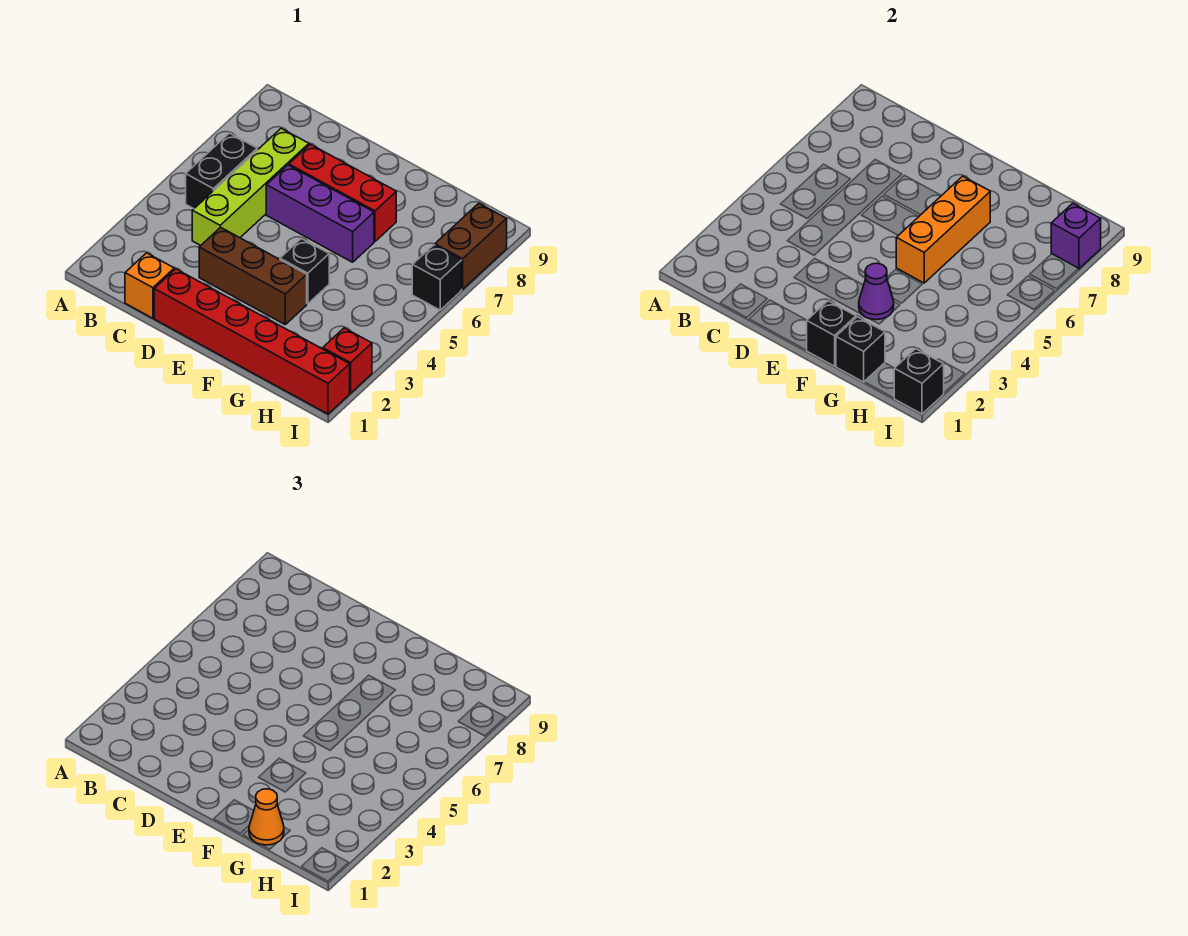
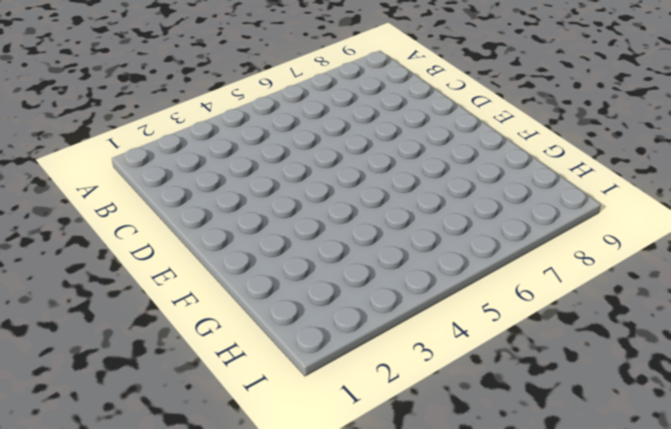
none -> black 1x2 brick [186,133,257,209]
none -> orange 1x1 brick [125,253,174,318]
none -> lime 1x4 brick [192,128,309,246]

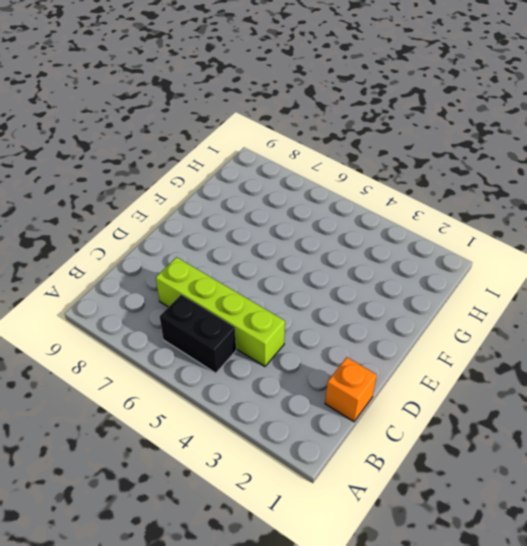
none -> red 1x6 brick [154,269,350,414]
none -> brown 1x3 brick [199,227,307,324]
none -> purple 1x3 brick [266,165,374,262]

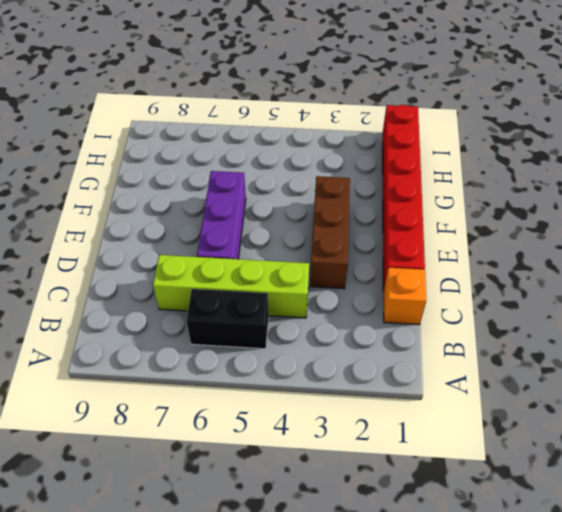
none -> red 1x3 brick [289,144,396,241]
none -> black 1x1 brick [280,239,329,304]
none -> red 1x1 brick [323,328,372,393]

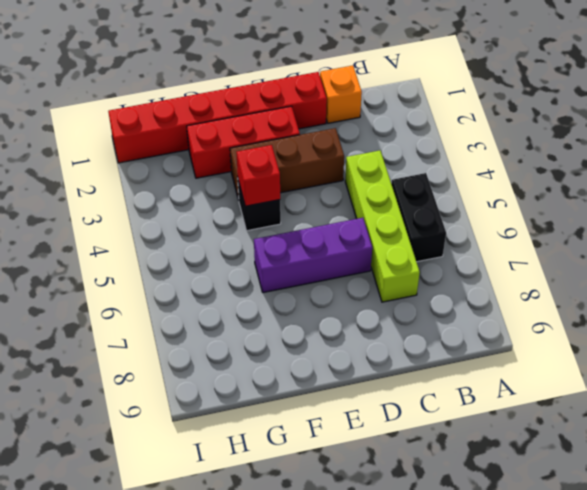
red 1x3 brick [187,106,300,178] -> red 1x3 brick moved to [289,144,396,241]
red 1x1 brick [236,145,280,206] -> red 1x1 brick moved to [323,328,372,393]
none -> black 1x1 brick [412,245,462,310]
none -> brown 1x2 brick [435,203,507,289]
none -> black 1x1 brick [806,301,856,366]

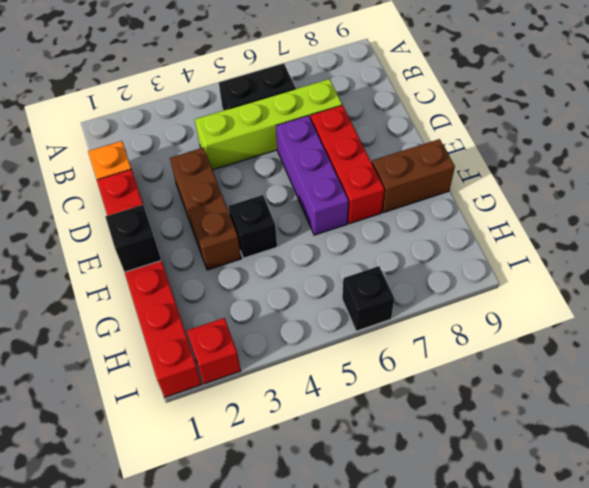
brown 1x2 brick [372,139,455,213] -> brown 1x2 brick moved to [435,203,507,289]
none -> purple 1x1 cone [859,263,894,320]
none -> orange 1x3 brick [896,176,990,283]
none -> black 1x1 brick [836,317,885,382]

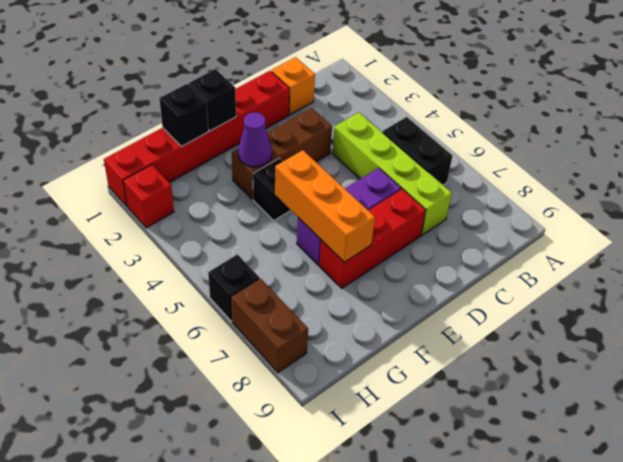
none -> black 1x1 brick [894,349,944,414]
none -> purple 1x1 brick [1051,203,1101,269]
none -> orange 1x1 cone [249,789,284,845]

